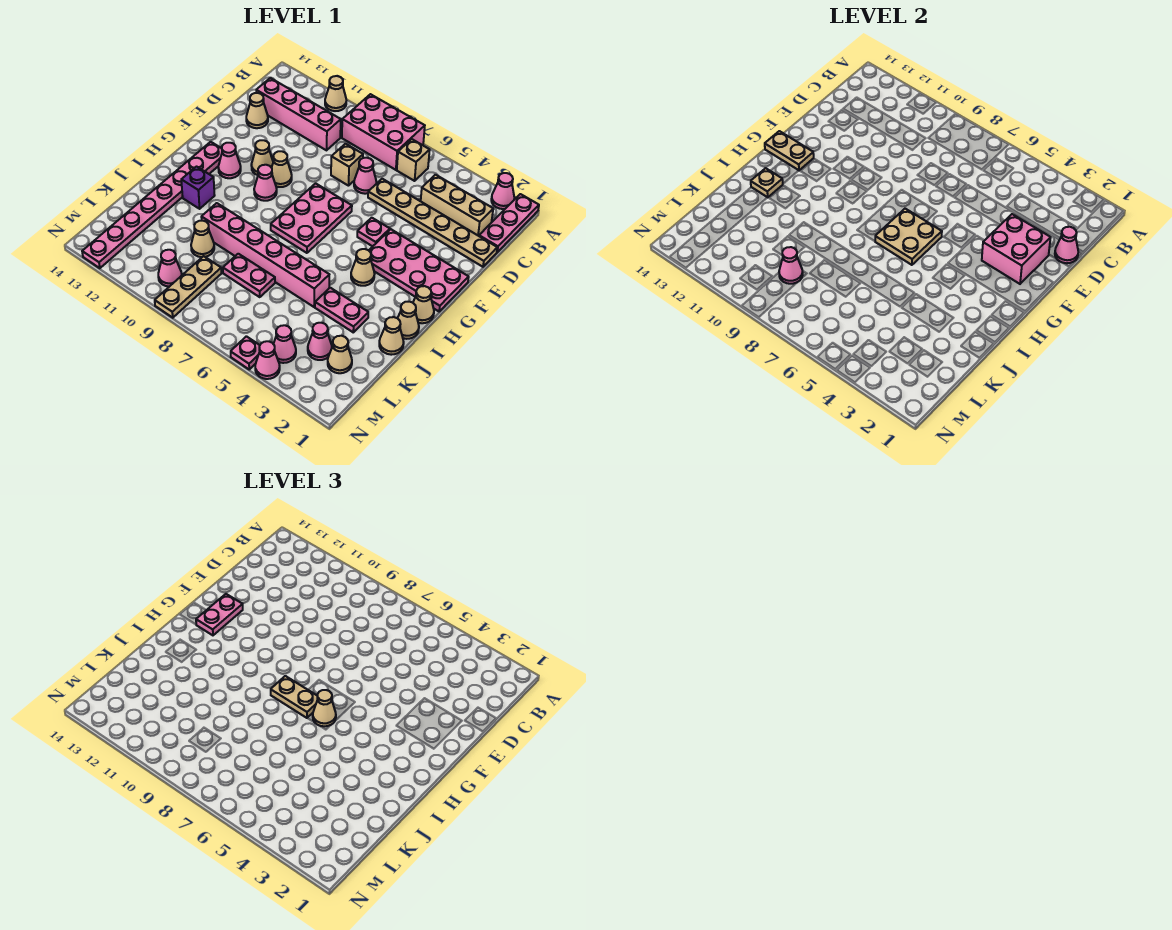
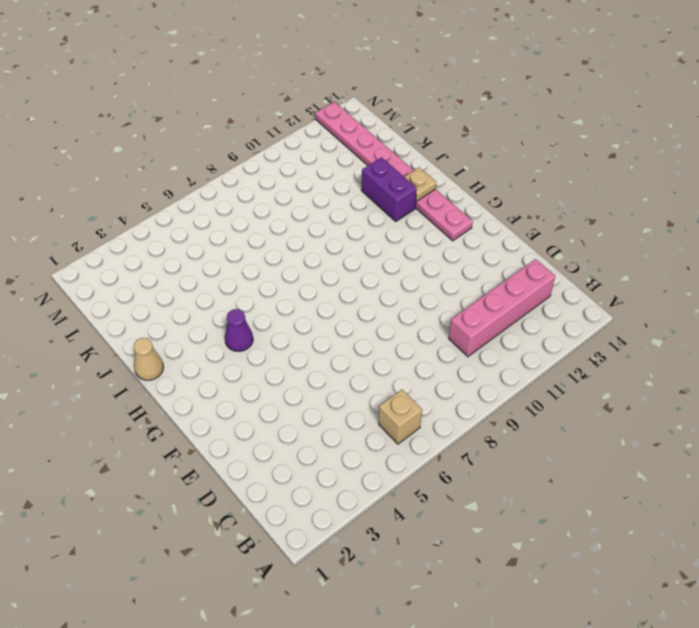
purple 1x1 cone [225,309,253,352] -> tan 1x1 cone [351,249,374,286]
purple 1x2 brick [362,157,417,221] -> purple 1x1 brick [181,167,215,209]
none -> pink 1x3 plate [479,194,539,252]
none -> pink 1x1 cone [491,173,514,209]
none -> pink 2x3 brick [342,94,425,170]
none -> tan 1x1 cone [325,76,346,111]

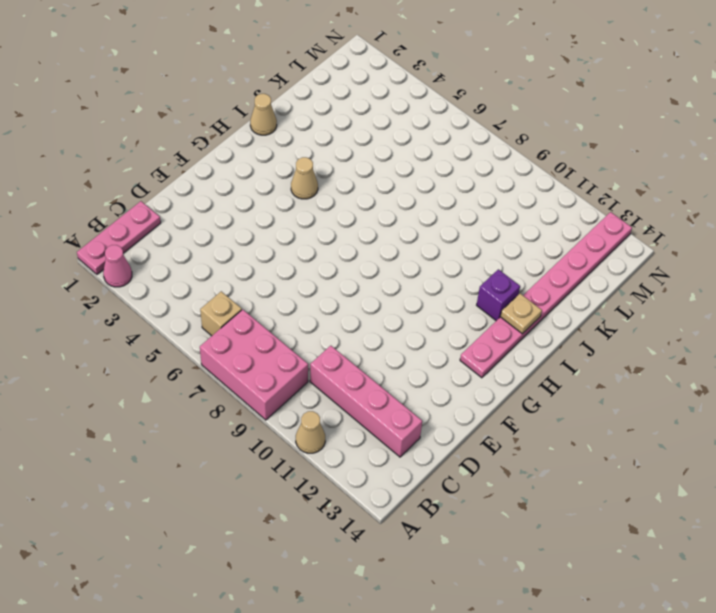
none -> tan 1x3 brick [421,175,493,236]
none -> tan 1x6 plate [368,179,497,267]
none -> pink 1x1 cone [354,158,377,194]
none -> tan 1x1 brick [331,144,363,186]

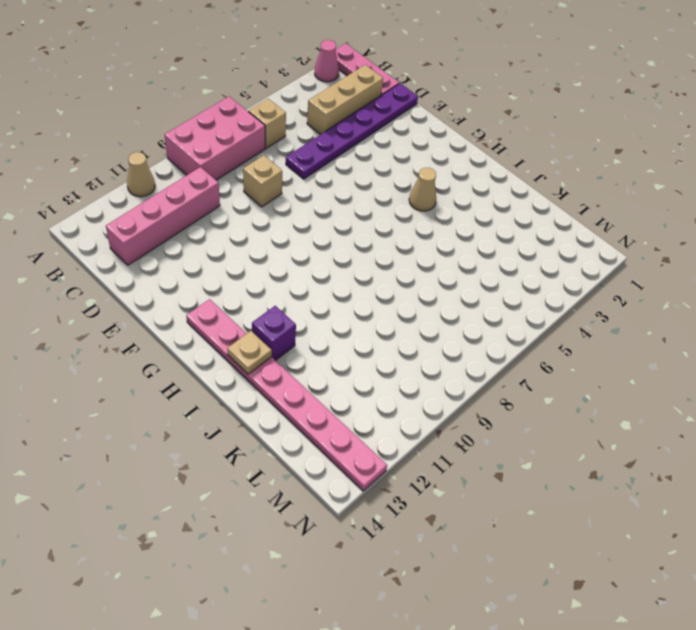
purple 1x6 plate [286,83,418,179] -> tan 1x6 plate [368,179,497,267]
none -> pink 1x1 cone [354,158,377,194]
none -> tan 1x1 cone [246,93,268,128]
none -> pink 2x4 plate [369,229,469,311]
none -> pink 1x1 plate [357,218,390,246]

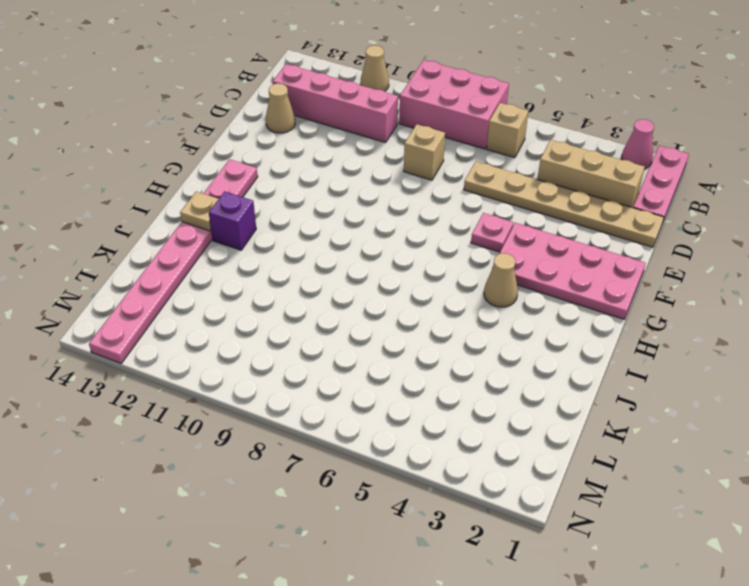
none -> pink 1x1 cone [354,158,377,194]
none -> pink 2x3 plate [271,183,352,253]
none -> tan 1x1 cone [272,151,292,187]
none -> tan 1x1 cone [251,140,273,175]

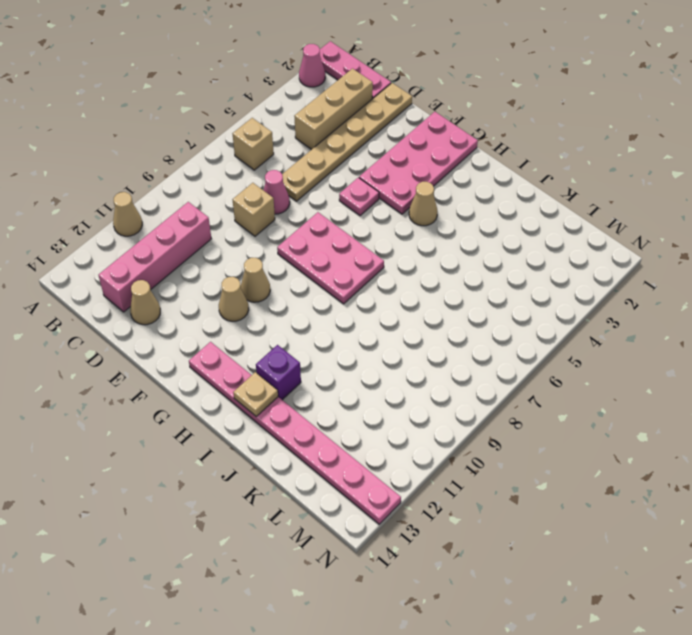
none -> pink 2x3 brick [342,94,425,170]
none -> pink 1x1 cone [254,165,277,201]
none -> pink 1x1 cone [218,143,241,178]
none -> tan 1x1 cone [413,286,434,323]

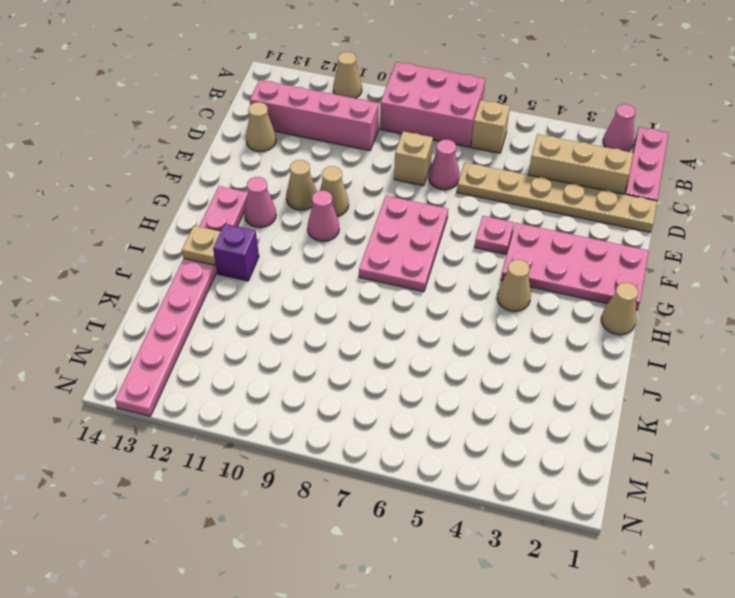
none -> tan 1x1 cone [398,302,419,339]
none -> tan 1x1 cone [379,317,404,355]
none -> pink 1x2 plate [315,288,368,332]
none -> pink 1x6 brick [201,203,329,307]

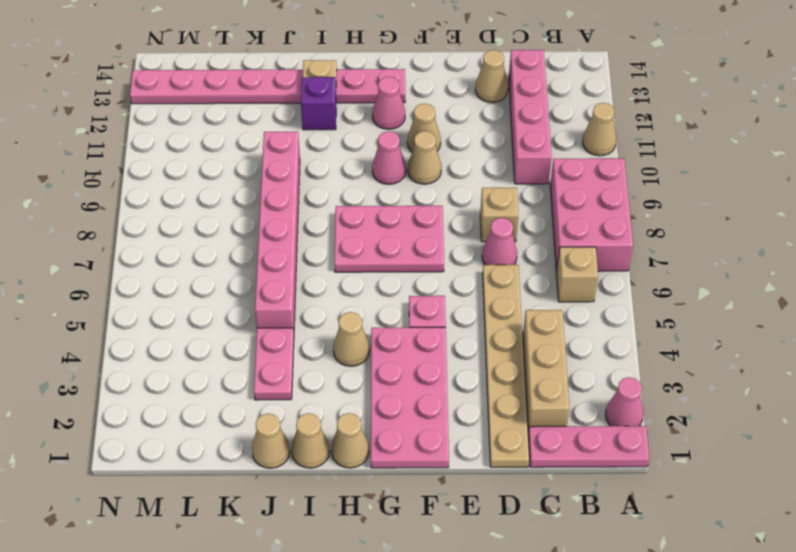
none -> pink 1x2 plate [223,254,275,297]
none -> tan 1x1 cone [191,221,214,257]
none -> tan 1x1 cone [328,336,352,373]
none -> pink 1x1 cone [308,323,332,360]

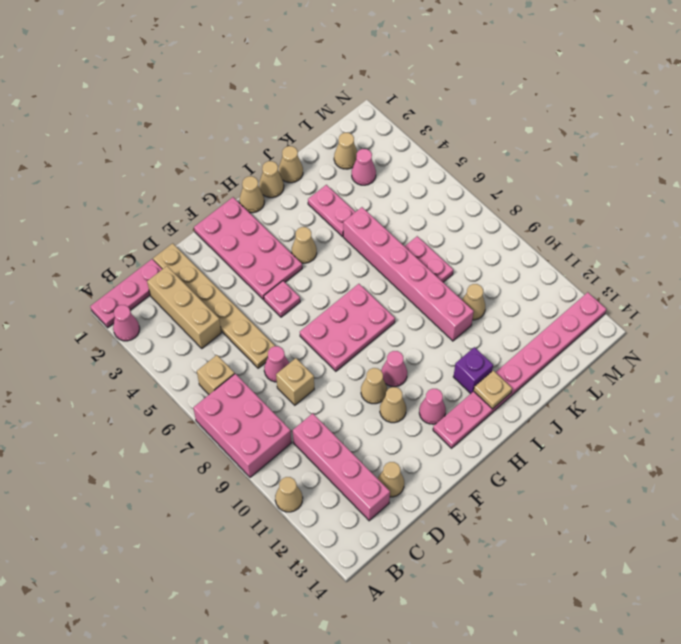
none -> tan 1x3 plate [155,256,221,318]
none -> pink 1x1 cone [274,325,296,363]
none -> pink 1x1 cone [158,250,182,287]
none -> pink 1x1 cone [255,341,280,379]

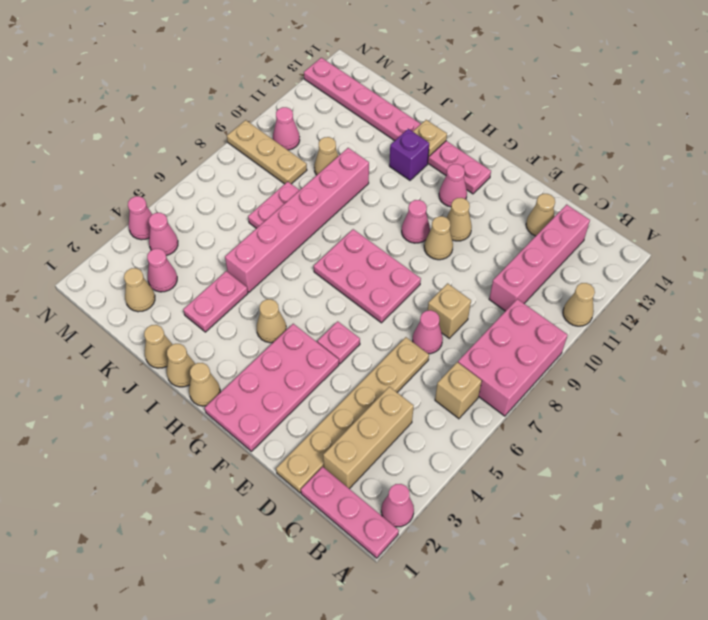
none -> pink 1x1 plate [231,336,260,369]
none -> pink 1x1 cone [1055,227,1078,263]
none -> pink 2x2 brick [982,214,1051,284]
none -> tan 2x2 plate [875,209,942,265]

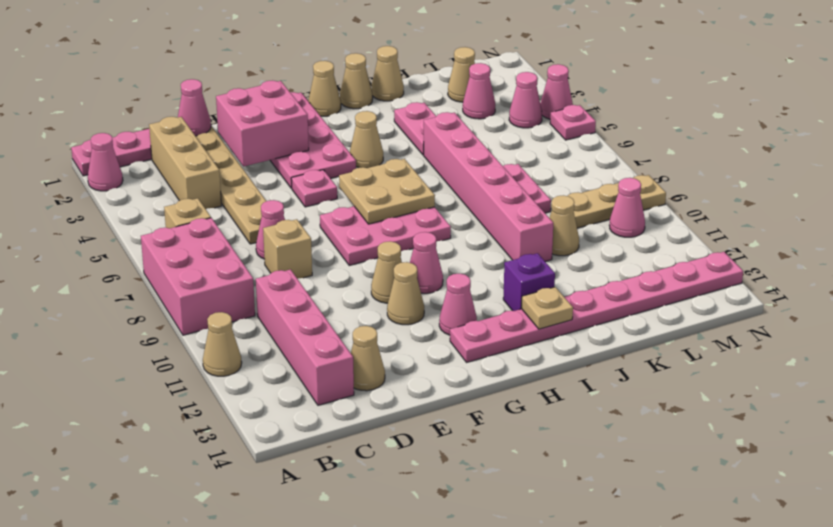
none -> tan 1x2 plate [765,131,814,170]
none -> pink 1x1 cone [779,247,803,284]
none -> pink 1x2 plate [196,594,243,635]
none -> tan 1x1 cone [313,690,336,726]

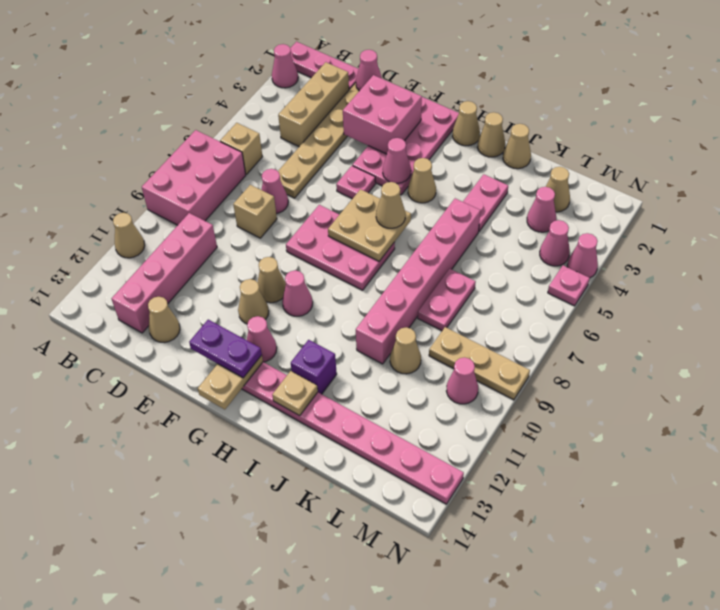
purple 1x2 plate [189,320,262,378] -> pink 1x2 plate [196,594,243,635]
pink 1x1 cone [383,138,411,183] -> pink 1x1 cone moved to [779,247,803,284]
none -> tan 1x2 plate [271,676,318,718]

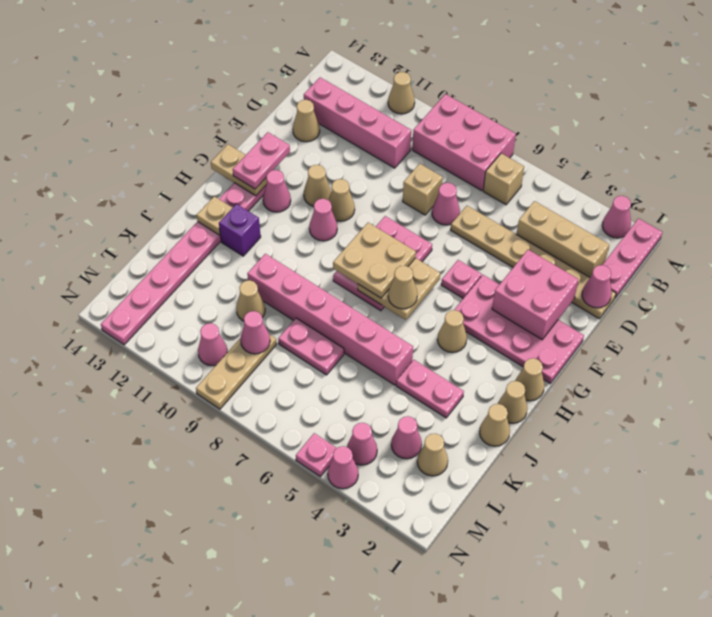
tan 2x2 plate [333,223,416,298] -> tan 1x2 plate [271,676,318,718]

